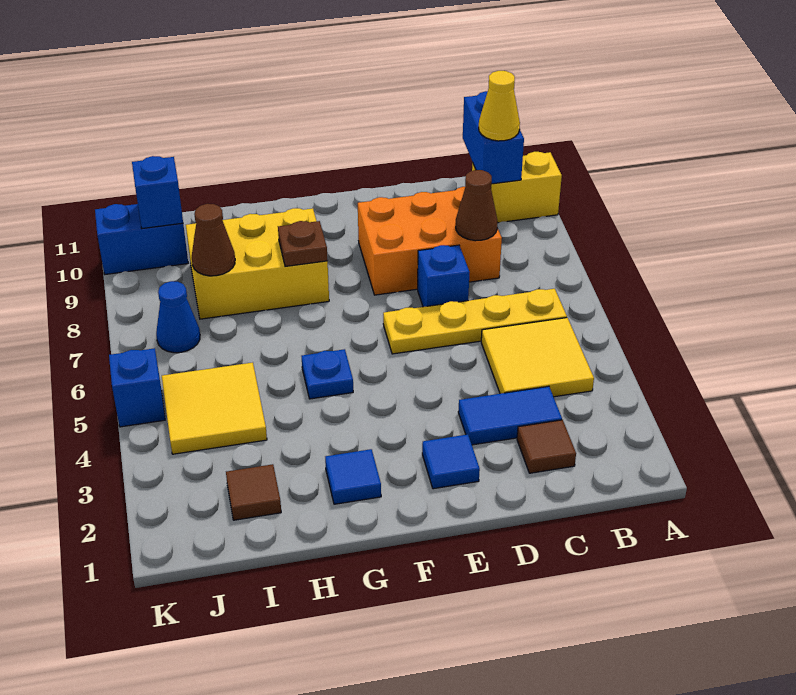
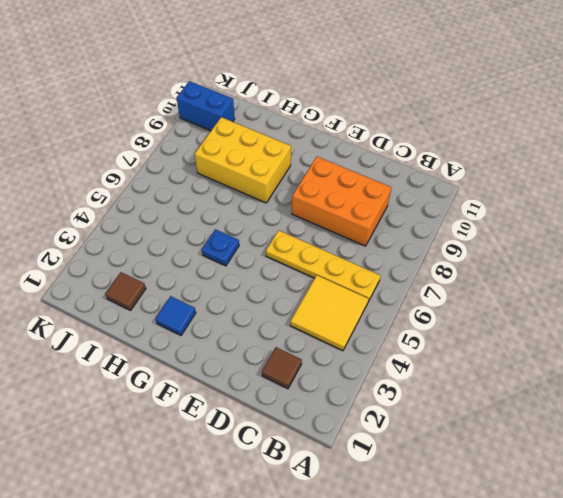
none -> yellow 1x2 brick [472,152,562,223]
none -> blue 1x2 tile [458,386,562,445]
none -> blue 1x1 brick [418,245,470,307]

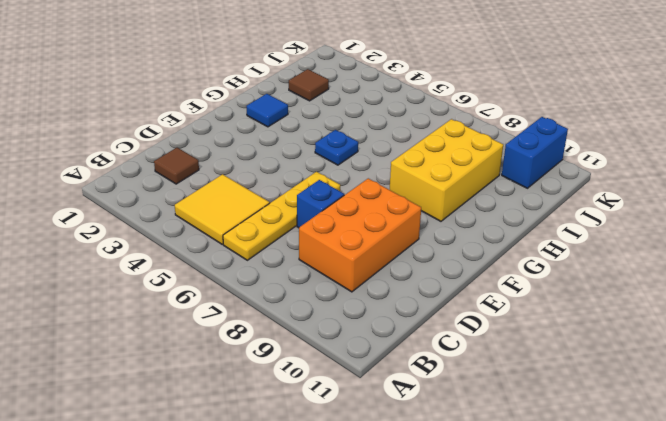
none -> yellow 1x2 brick [472,152,562,223]
none -> blue 1x2 tile [458,386,562,445]
none -> blue 1x1 tile [422,434,480,489]

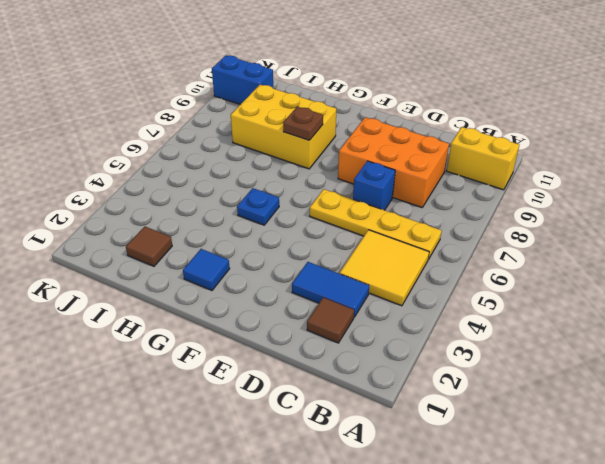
none -> blue 1x1 tile [422,434,480,489]
none -> yellow 2x2 tile [162,363,267,454]
none -> blue 1x1 cone [156,281,200,353]

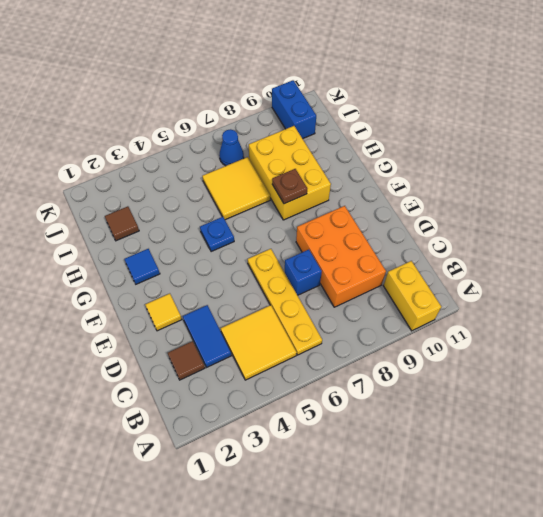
yellow 1x1 tile [145,293,182,331] -> blue 1x1 tile [422,434,480,489]
yellow 2x2 tile [202,157,270,220] -> yellow 2x2 tile moved to [162,363,267,454]
none -> blue 1x1 brick [109,348,165,427]
none -> blue 1x2 brick [463,91,524,184]
none -> brown 1x1 cone [456,170,498,241]

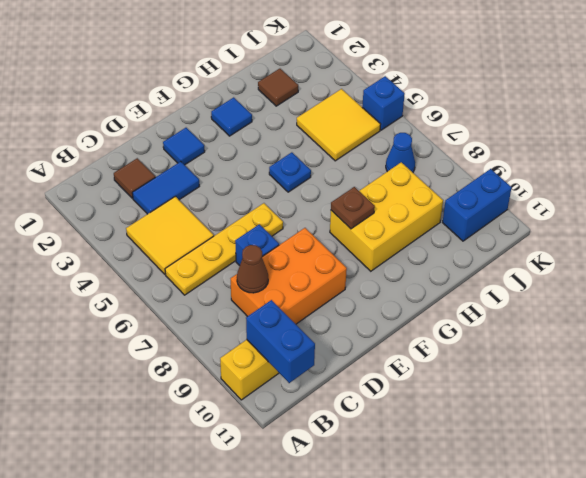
none -> brown 1x1 cone [192,204,235,276]
none -> blue 1x1 brick [132,156,183,228]
none -> yellow 1x1 cone [479,71,520,141]

